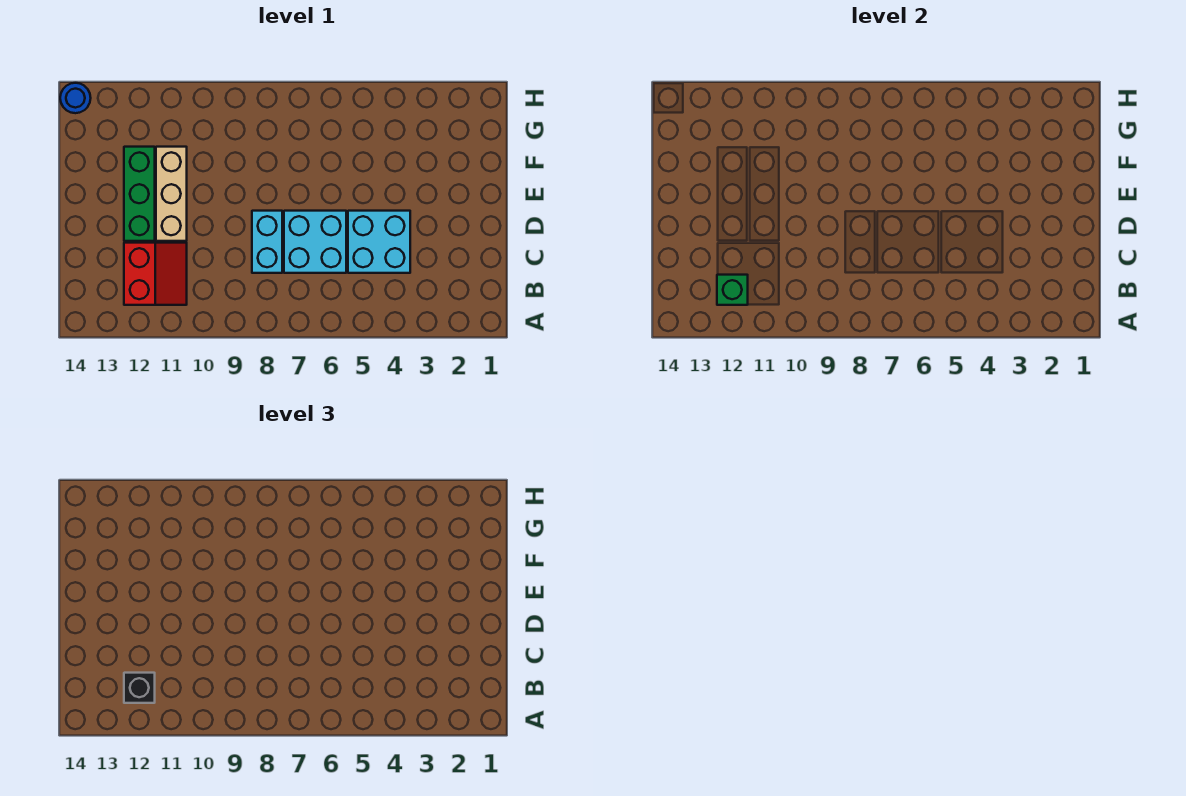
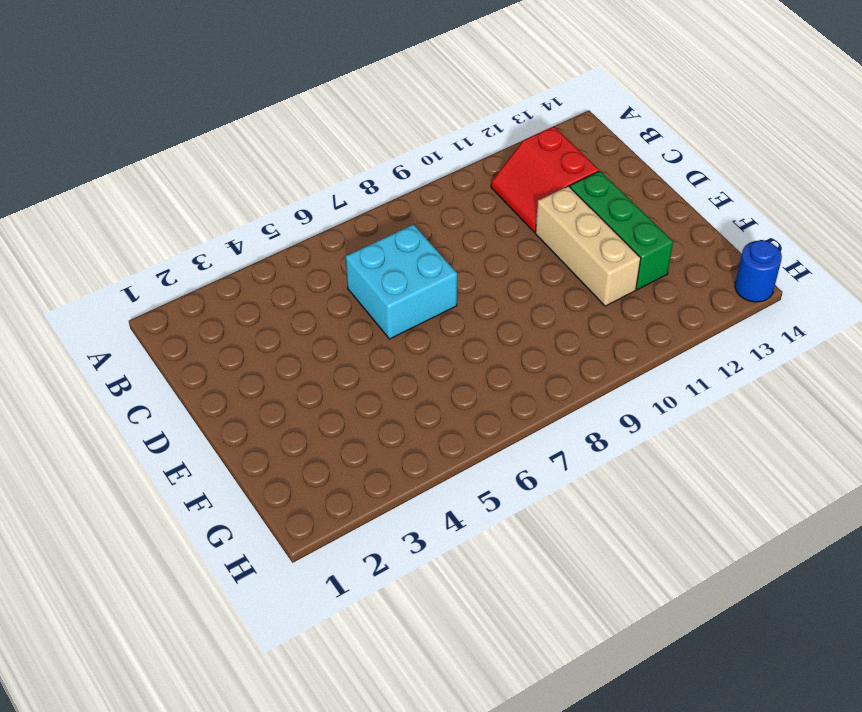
none -> cyan 2x2 brick [348,211,410,273]
none -> cyan 1x2 brick [252,211,282,273]

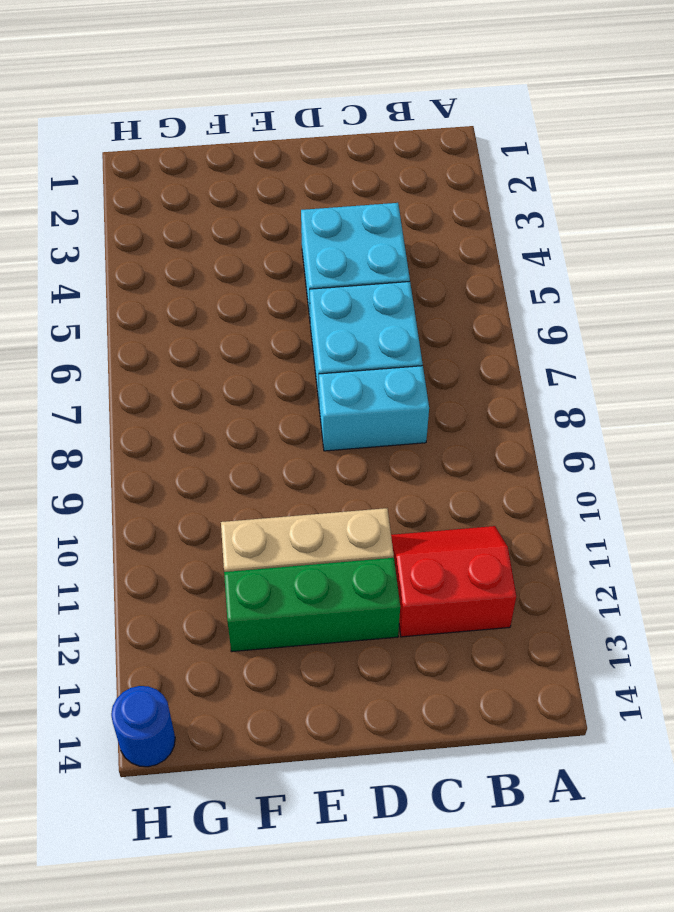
none -> green 1x1 brick [717,275,748,305]
none -> black 1x1 brick [124,673,155,703]

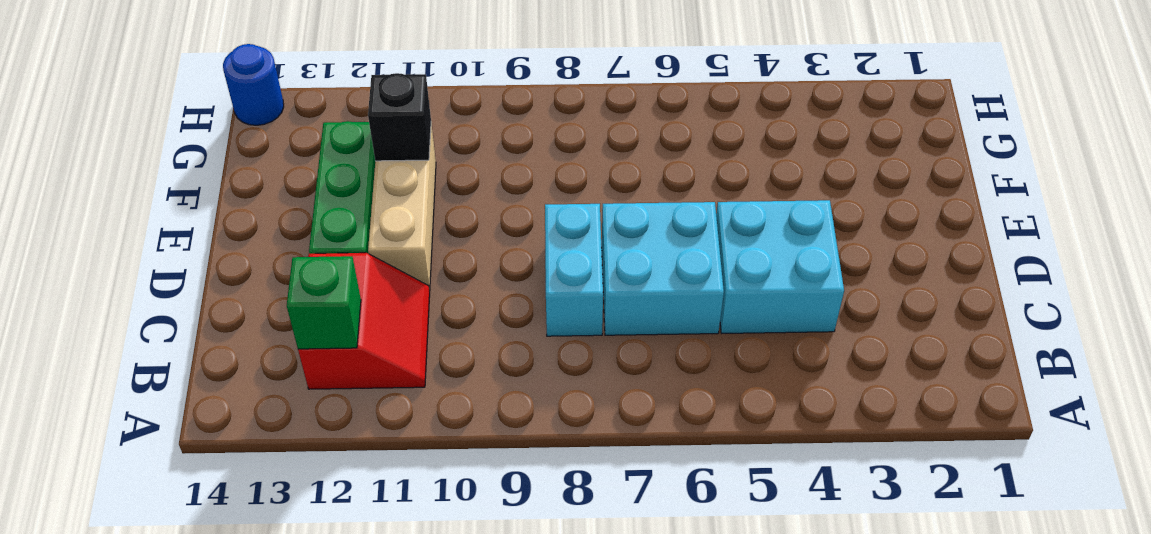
black 1x1 brick [368,73,431,161] -> black 1x1 brick moved to [124,673,155,703]

